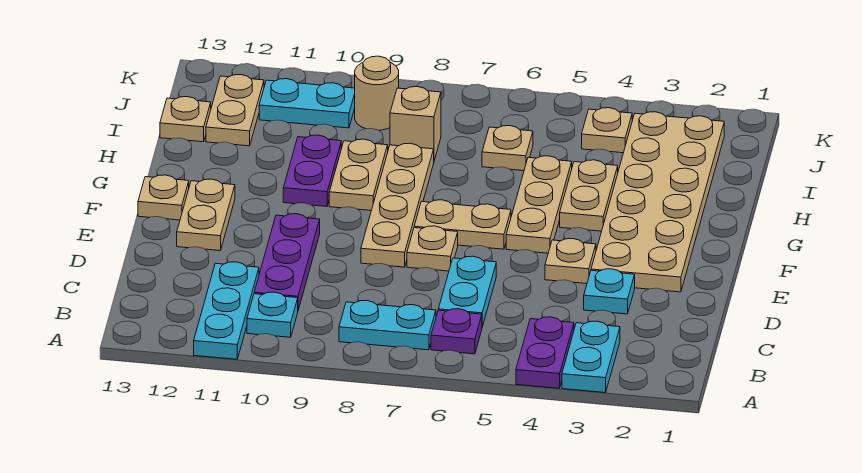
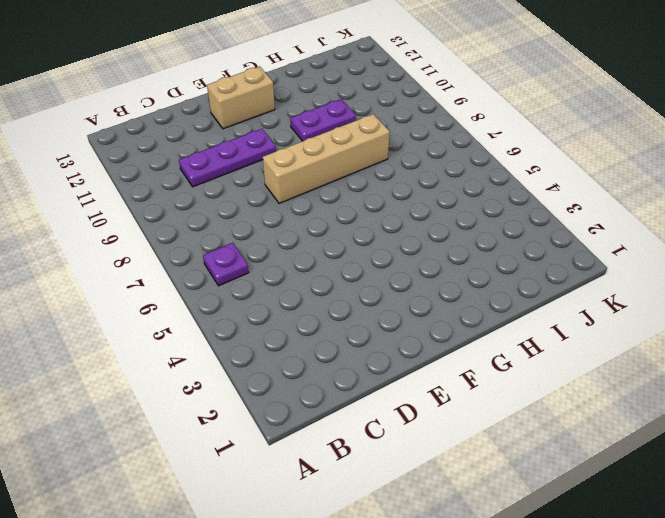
tan 1x4 brick [263,114,390,204] -> tan 1x4 plate [361,143,434,267]
tan 1x2 brick [207,66,275,129] -> tan 1x2 plate [177,179,235,251]
none -> cyan 1x2 plate [562,321,620,393]
none -> purple 1x2 plate [516,317,574,388]
none -> cyan 1x3 plate [194,262,259,359]

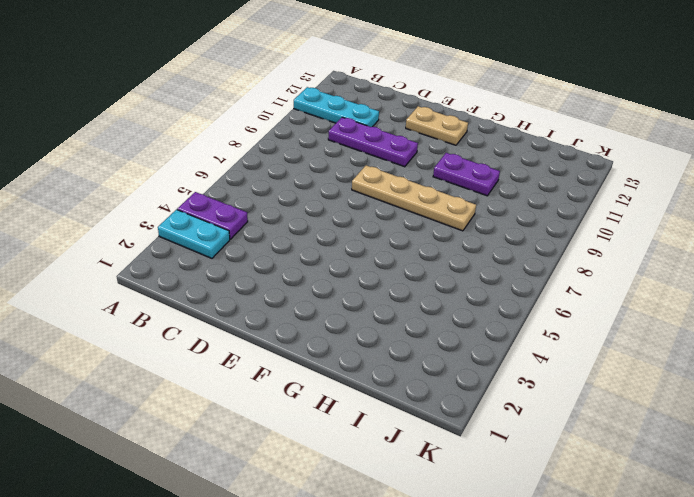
none -> purple 1x1 plate [431,309,482,354]
none -> cyan 1x2 plate [339,300,436,350]
none -> cyan 1x1 plate [247,292,298,337]

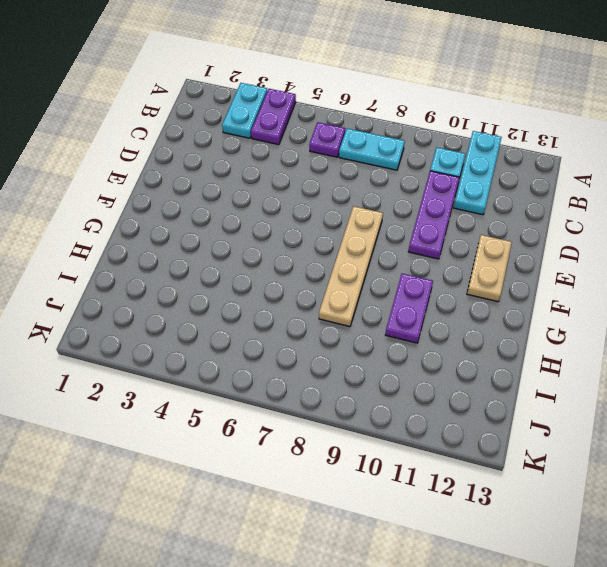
none -> cyan 1x2 plate [438,256,496,327]
none -> cyan 1x1 plate [584,269,635,314]
none -> tan 2x6 plate [591,112,724,292]

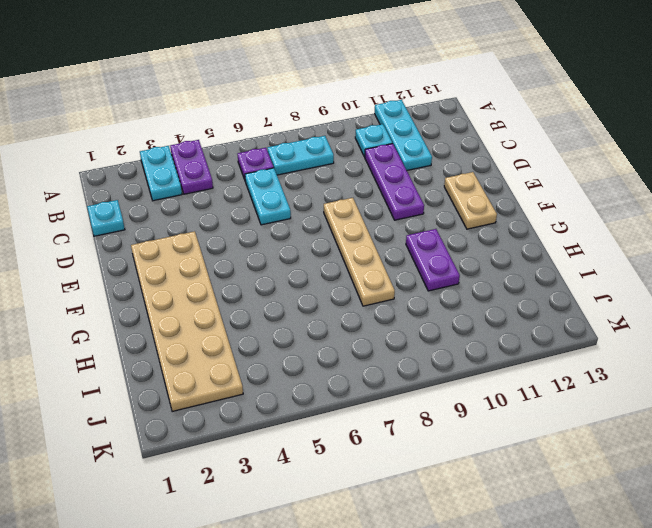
cyan 1x1 plate [87,200,125,236] -> cyan 1x1 plate moved to [584,269,635,314]
none -> tan 1x1 plate [545,239,596,284]
none -> tan 1x1 plate [407,226,458,271]
none -> tan 1x3 plate [506,156,572,253]

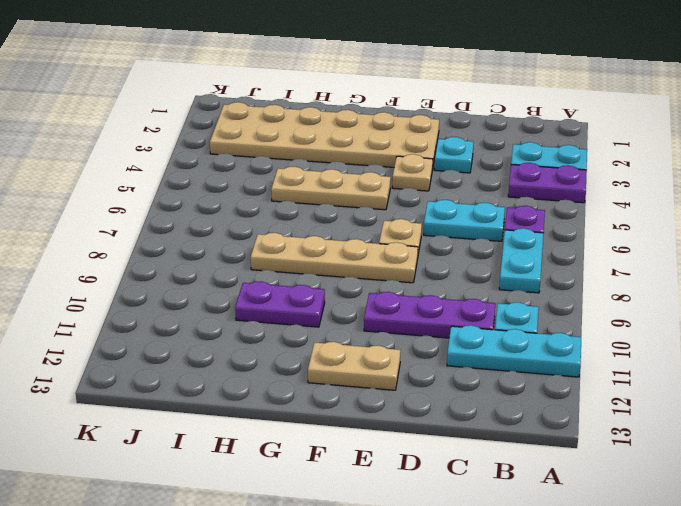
none -> tan 1x2 plate [414,200,511,249]
none -> tan 1x1 plate [138,175,189,220]
none -> tan 1x2 plate [560,160,618,231]

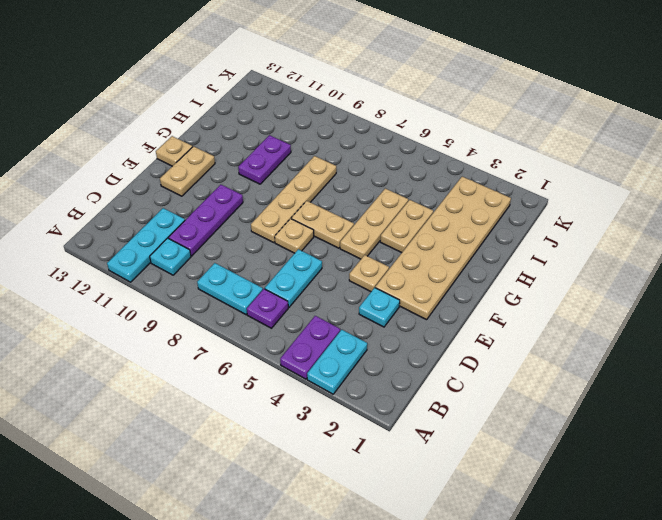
none -> tan 1x2 plate [329,139,388,210]
none -> tan 1x1 plate [482,126,533,171]
none -> tan 1x1 brick [390,87,441,160]

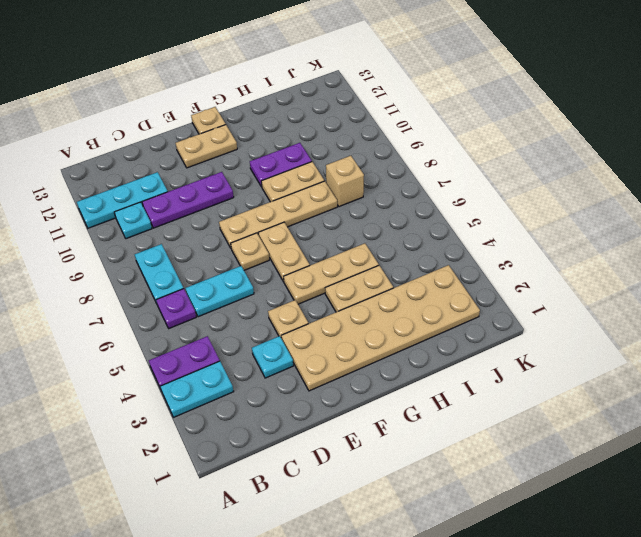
none -> tan 1x1 plate [482,126,533,171]
none -> tan 1x2 plate [206,75,264,146]
none -> tan 1x1 plate [160,97,211,142]

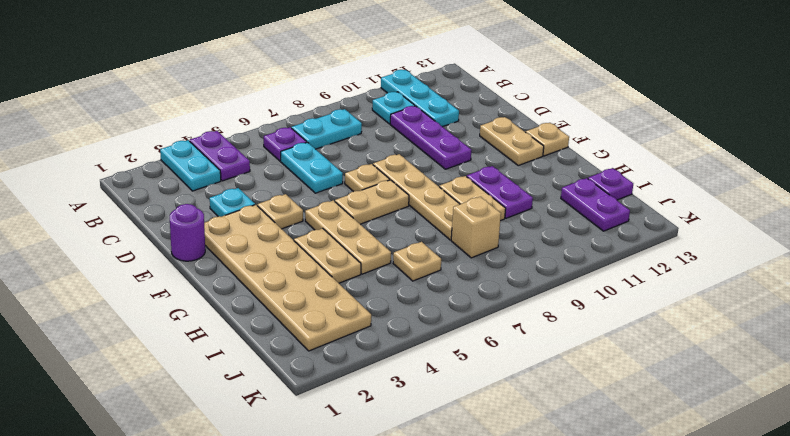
purple 1x1 round brick [170,204,205,261] -> none
purple 1x2 plate [561,178,630,231] -> tan 1x2 plate [206,75,264,146]
purple 1x1 plate [588,168,633,200] -> tan 1x1 plate [160,97,211,142]
none -> tan 1x1 plate [582,108,632,153]
none -> tan 1x1 round brick [355,56,399,130]
none -> cyan 1x2 plate [259,79,355,128]

